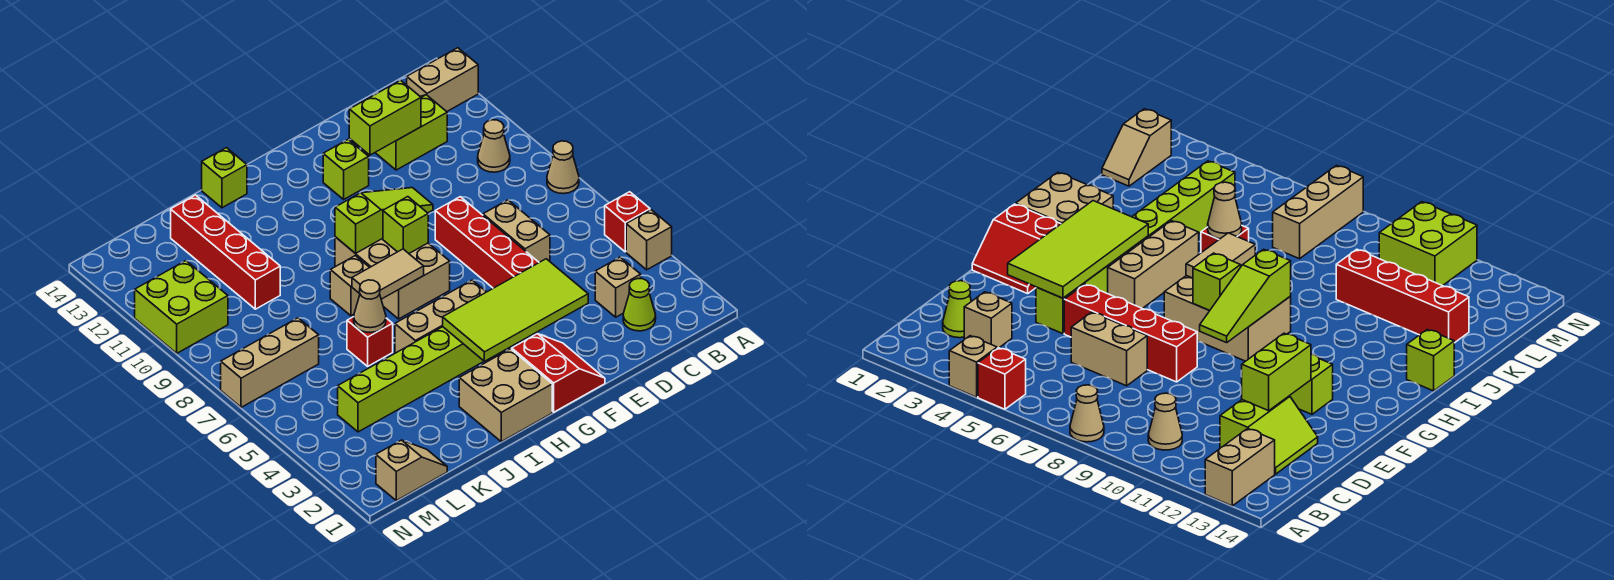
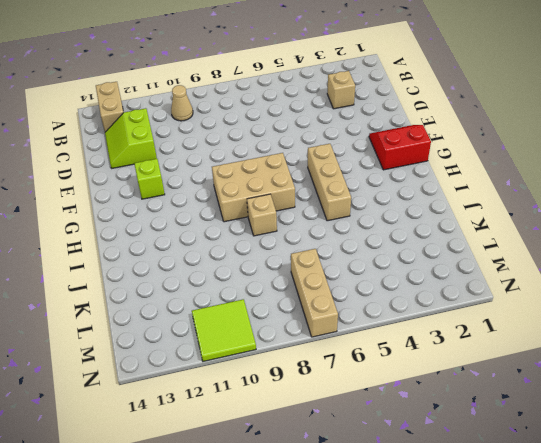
lime 2x2 tile [192,299,256,361] -> lime 2x2 brick [135,261,228,353]
none -> tan 1x1 brick [626,210,672,270]
none -> red 1x1 brick [605,192,650,252]
none -> tan 1x1 cone [547,141,579,194]

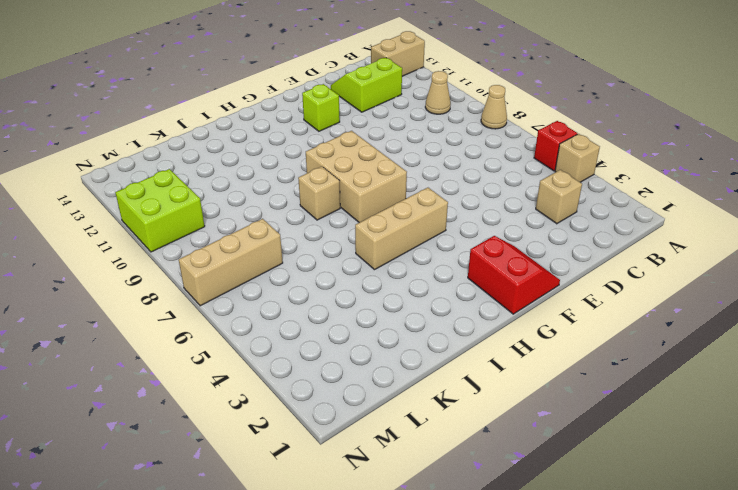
none -> lime 1x1 cone [623,279,656,331]
none -> tan 1x2 brick [483,200,550,262]
none -> lime 1x8 brick [338,327,484,432]

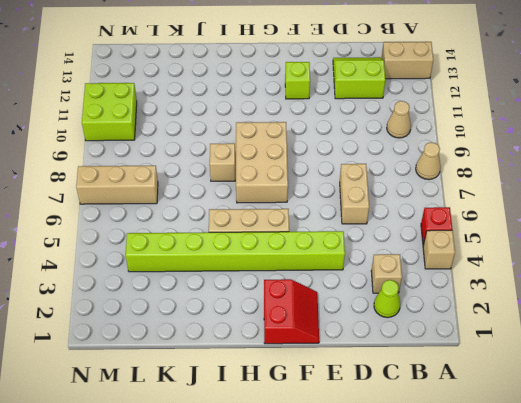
none -> red 1x4 brick [435,197,539,288]
none -> tan 2x2 brick [459,349,552,442]
none -> lime 1x1 brick [202,148,247,208]

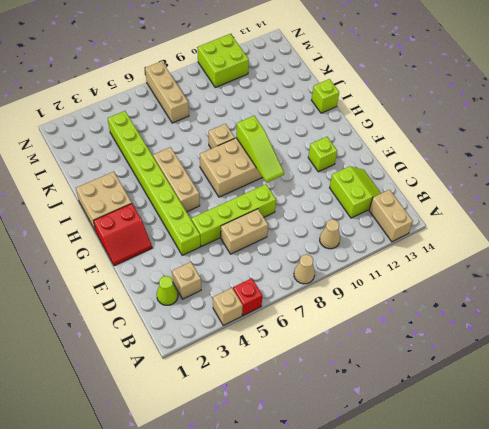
lime 1x4 brick [191,184,276,246] -> red 1x4 brick [435,197,539,288]
none -> red 1x1 brick [347,317,393,366]
none -> red 1x4 brick [171,195,280,309]
none -> tan 1x2 slope [376,440,447,501]

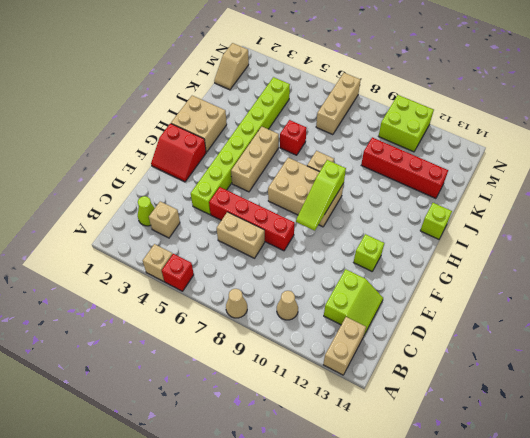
none -> lime 1x2 brick [349,80,421,155]
none -> lime 2x4 tile [443,259,588,361]
none -> lime 1x1 brick [383,197,428,253]

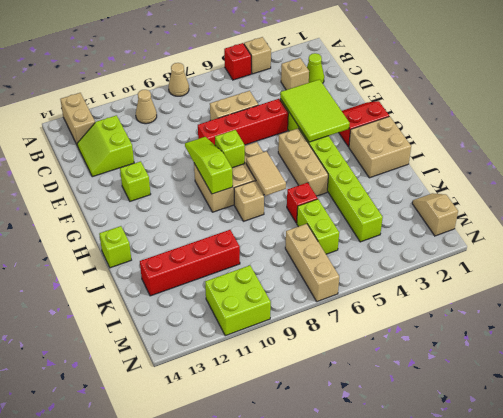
lime 2x3 tile [280,80,350,142] -> lime 2x4 tile [443,259,588,361]
lime 1x2 brick [297,199,339,254] -> lime 1x2 brick moved to [349,80,421,155]
none -> tan 1x1 cone [354,280,386,333]

